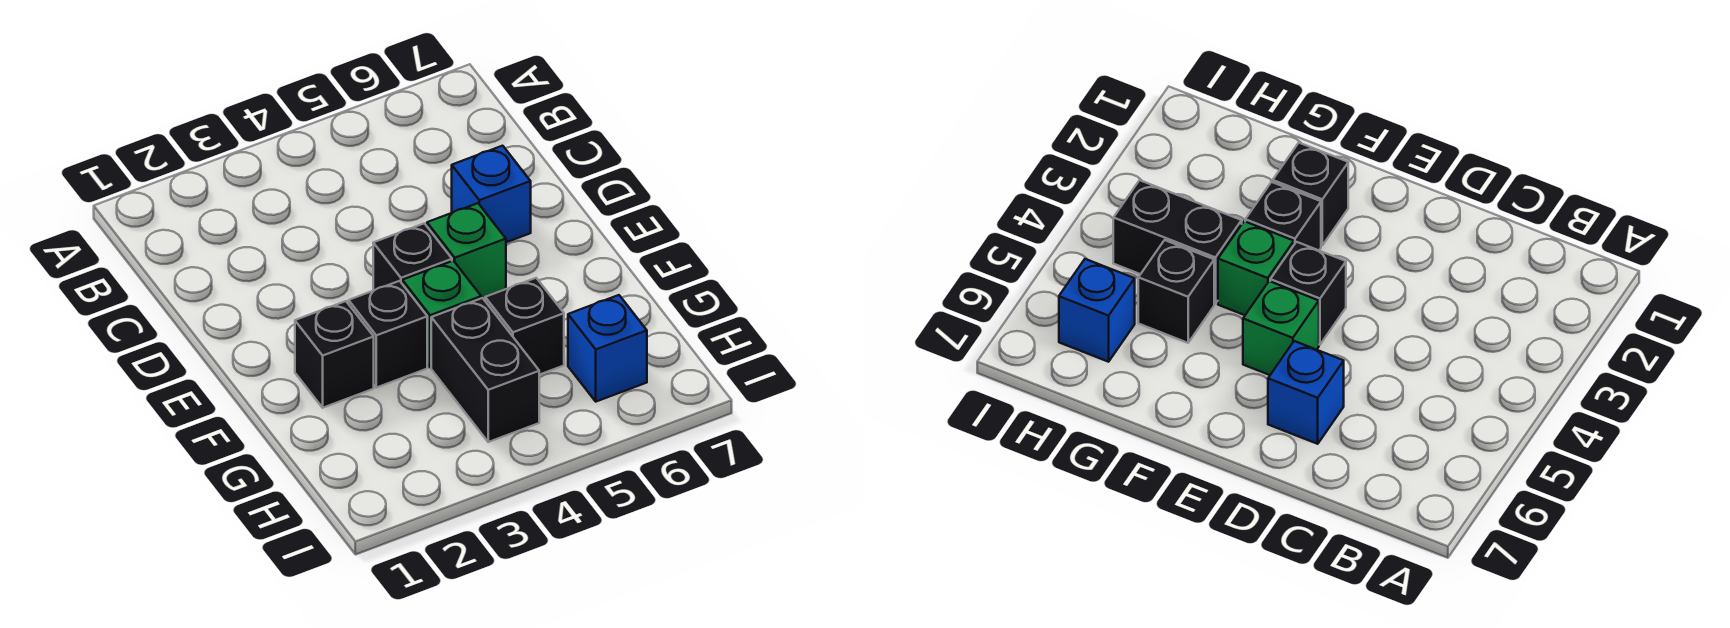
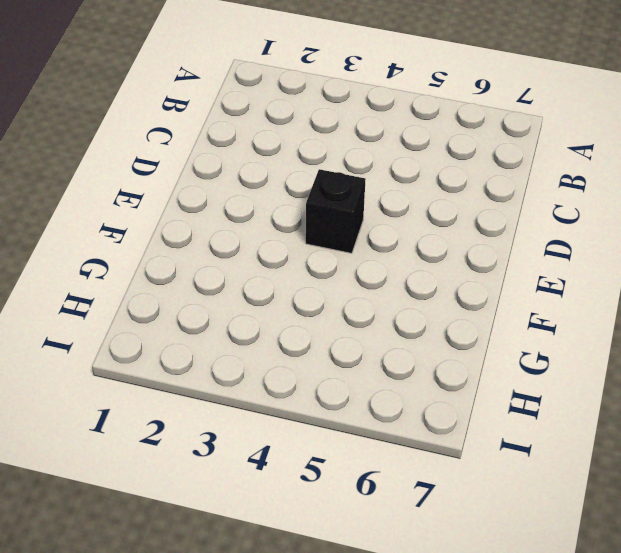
none -> blue 1x1 brick [452,146,531,242]
none -> green 1x1 brick [427,203,506,299]

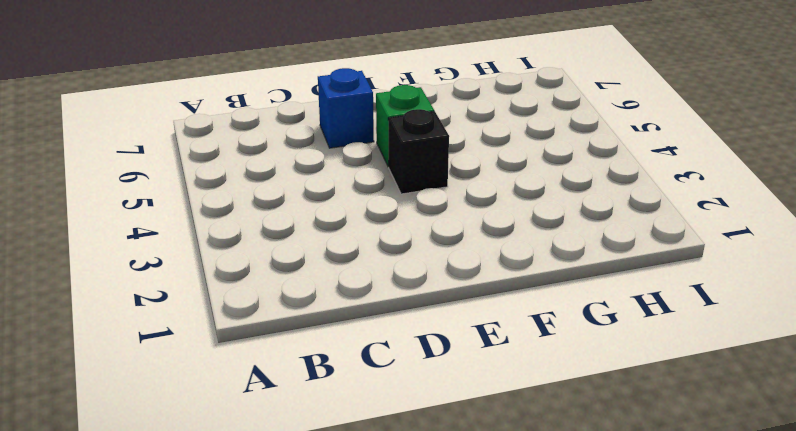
none -> black 1x1 brick [295,301,374,408]
none -> black 1x1 brick [349,281,427,388]

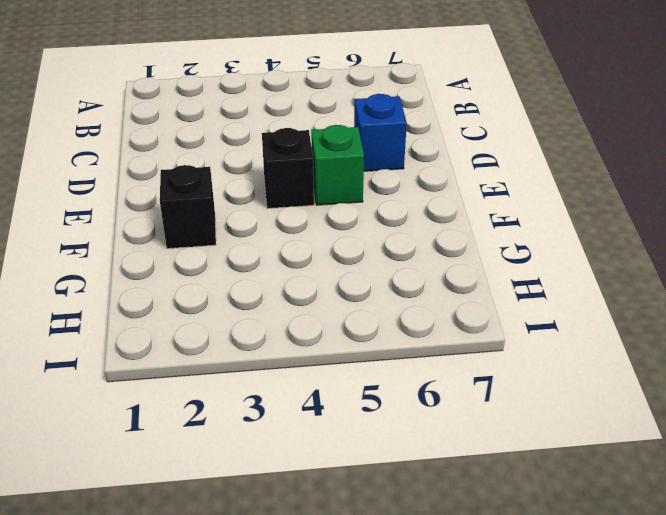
none -> black 1x1 brick [349,281,427,388]
none -> green 1x1 brick [402,261,481,367]

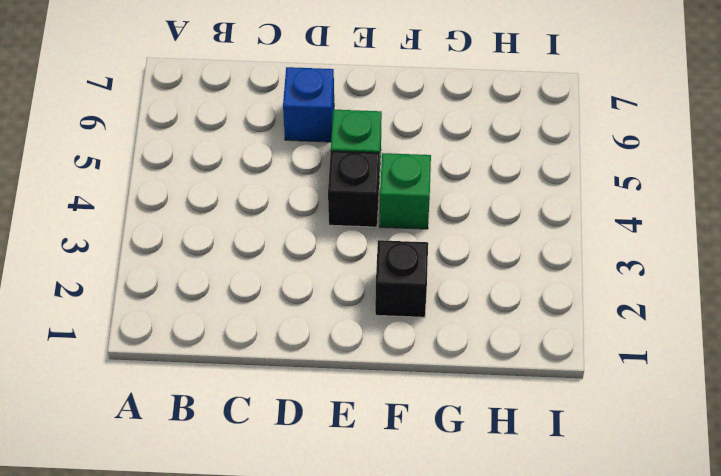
none -> black 1x1 brick [349,281,427,388]
none -> black 1x2 brick [431,298,539,442]

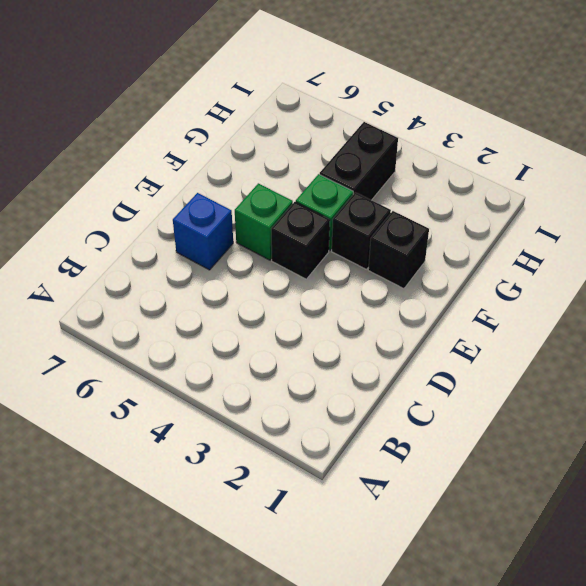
none -> black 1x1 brick [485,278,564,375]
none -> blue 1x1 brick [568,295,647,402]

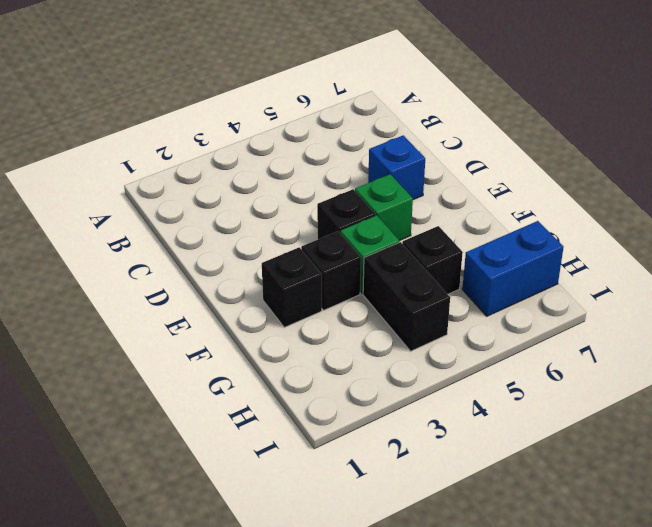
blue 1x2 brick [462,221,564,316] -> blue 1x1 brick [568,295,647,402]

